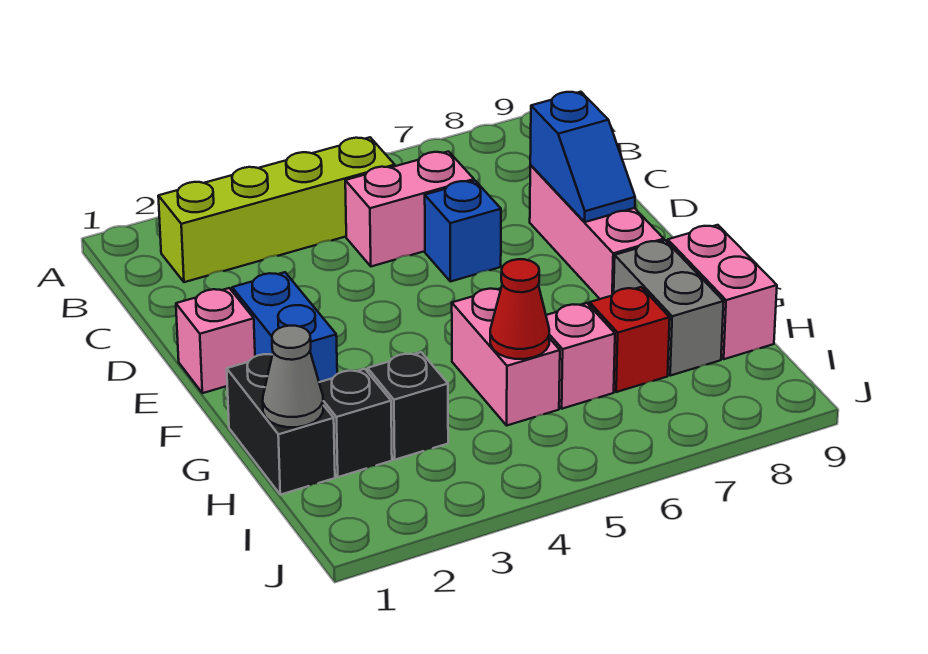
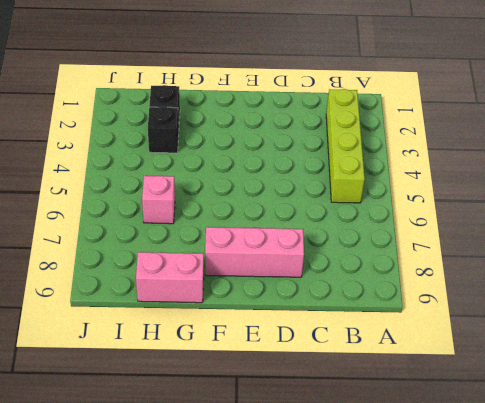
none -> pink 1x2 brick [345,152,474,266]
none -> blue 1x1 brick [425,181,501,282]
none -> pink 1x1 brick [176,288,255,393]

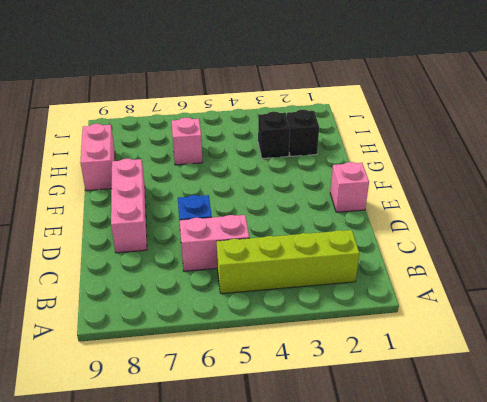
none -> blue 1x2 brick [232,272,337,382]
none -> black 1x2 brick [227,354,335,495]
none -> pink 1x2 brick [452,288,560,425]

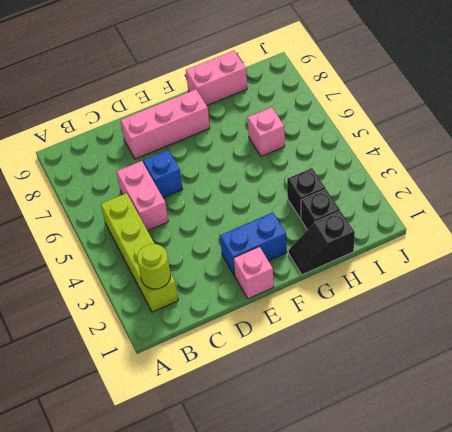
lime 1x1 round brick [137,244,170,289] -> none
black 1x2 slope [289,211,355,275] -> black 1x2 brick [227,354,335,495]
none -> pink 1x2 brick [452,288,560,425]
none -> grey 1x2 brick [614,240,724,376]
none -> red 1x1 brick [590,287,670,392]

